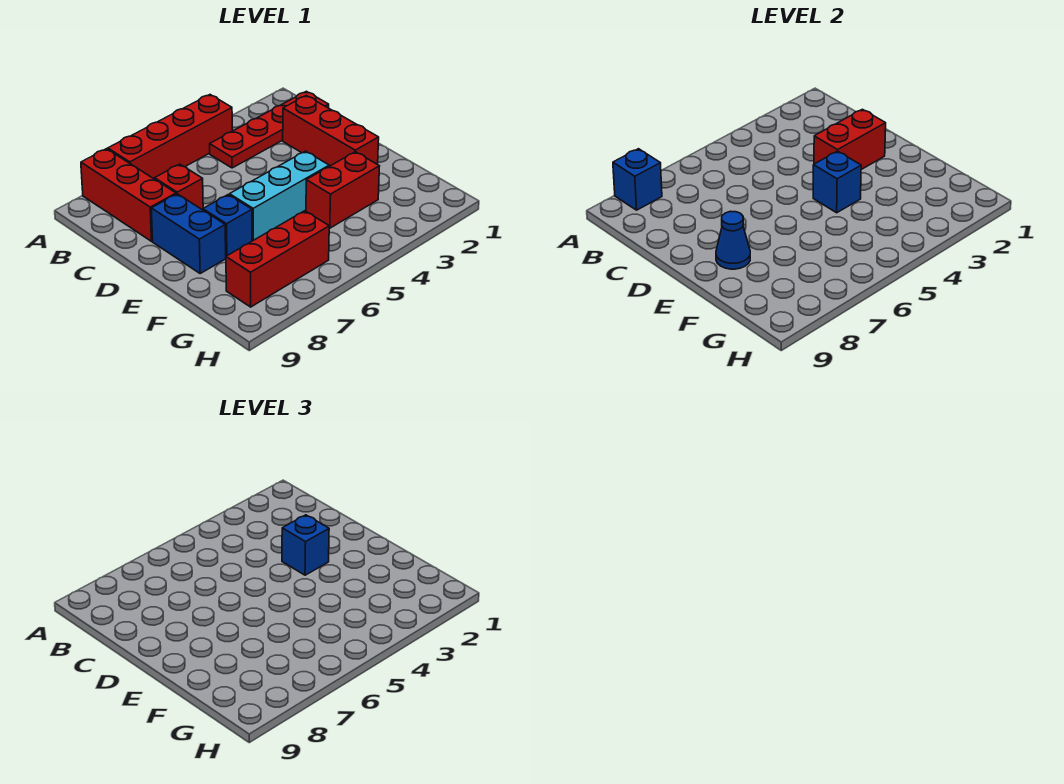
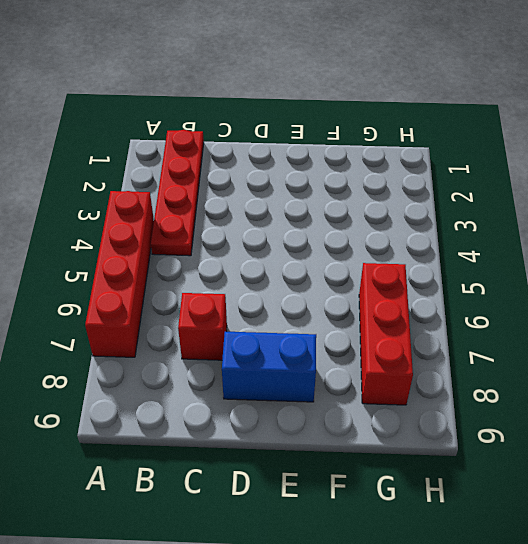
none -> red 1x3 brick [81,149,176,241]
none -> red 1x3 brick [283,96,379,166]
none -> cyan 1x3 brick [230,151,329,241]

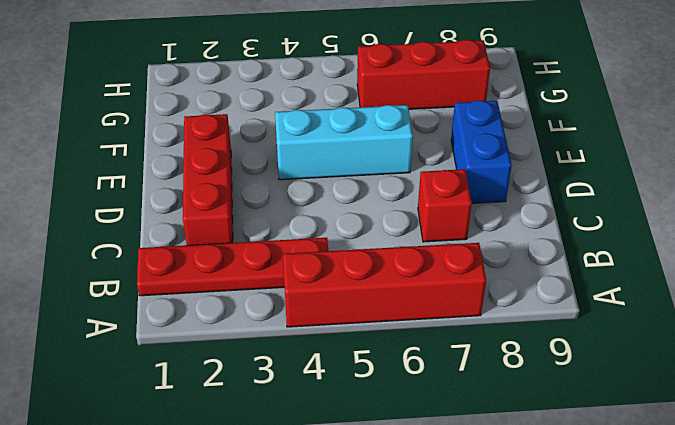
none -> red 1x3 brick [81,149,176,241]
none -> blue 1x1 brick [203,195,252,256]
none -> red 1x2 brick [306,152,380,228]

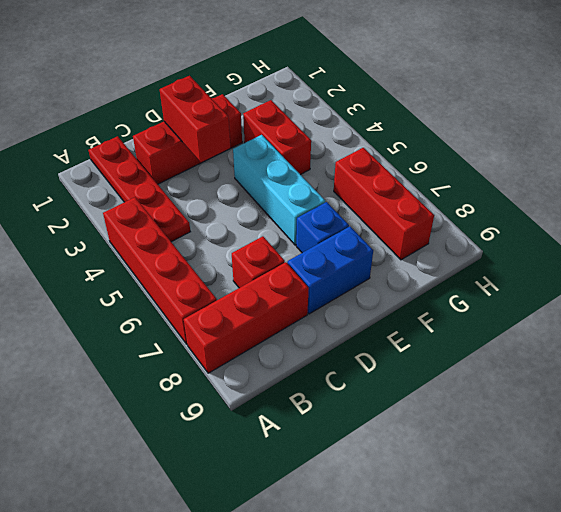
none -> blue 1x1 brick [613,149,662,210]
none -> blue 1x1 brick [813,151,861,213]
none -> blue 1x1 cone [716,211,750,269]

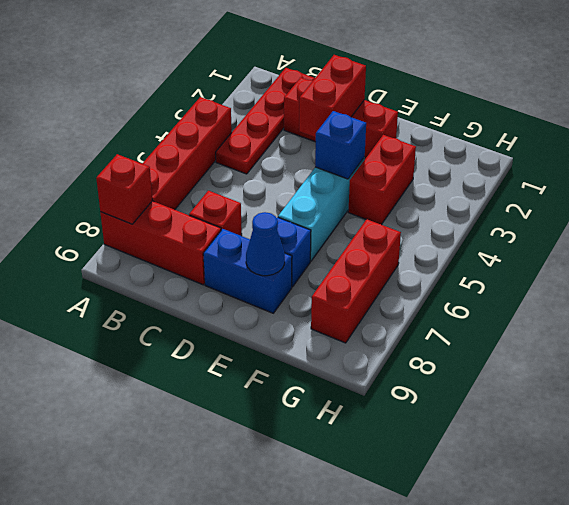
red 1x1 brick [96,154,152,224] -> blue 1x1 brick [613,149,662,210]
none -> blue 1x1 brick [282,515,329,575]

